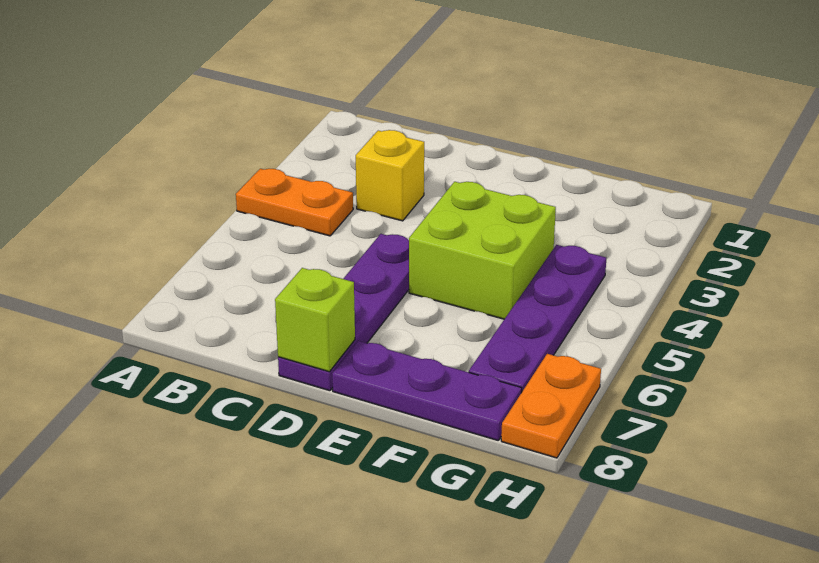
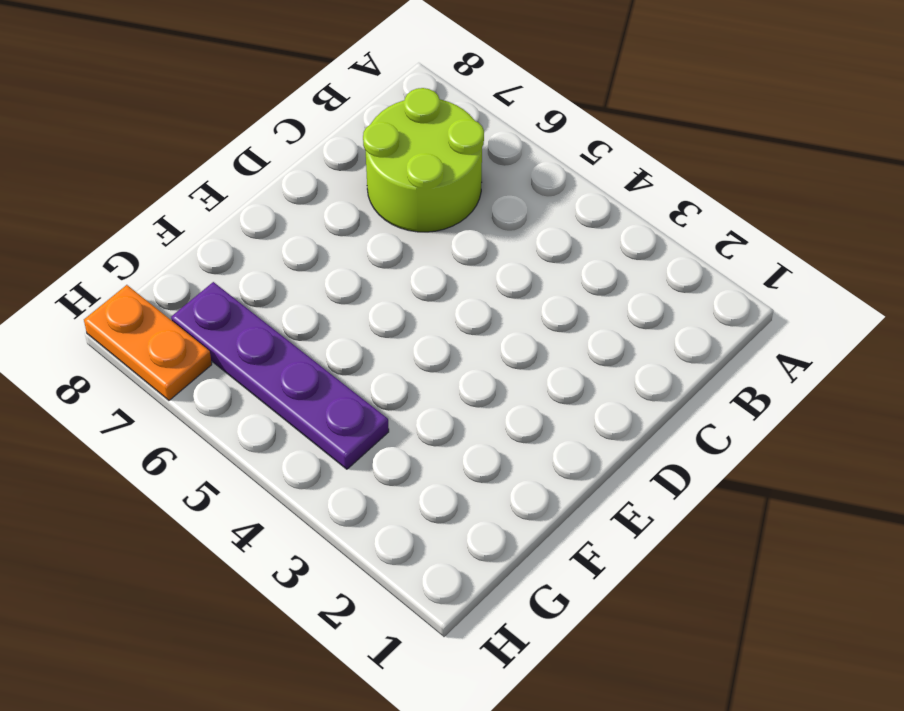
lime 2x2 round brick [363,88,484,232] -> none
none -> orange 1x2 plate [236,169,353,236]
none -> yellow 1x1 brick [356,130,424,221]

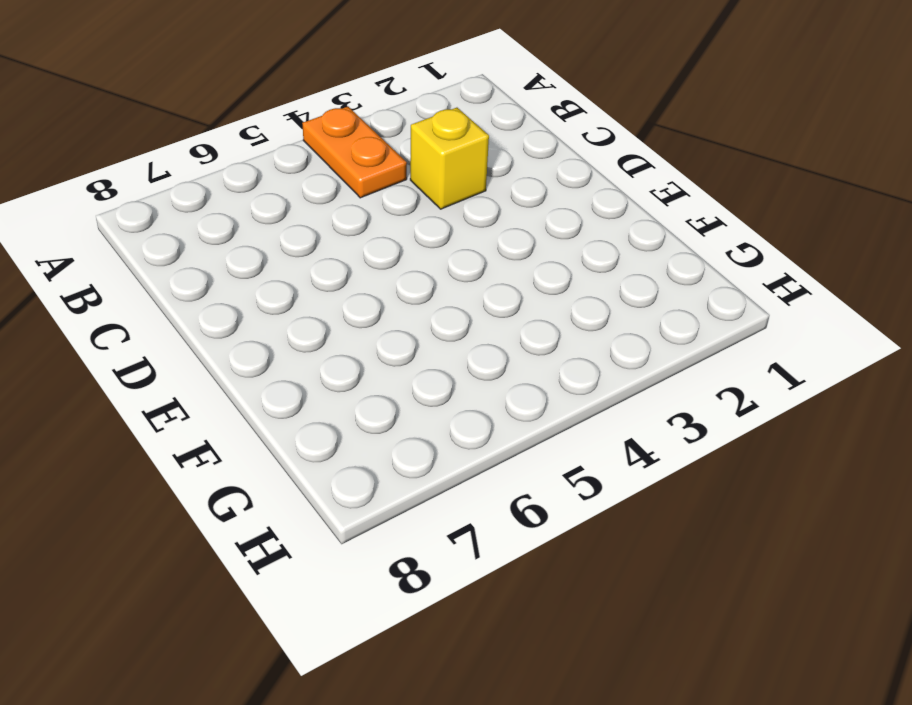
none -> purple 1x4 plate [278,234,409,391]
none -> lime 2x2 brick [409,182,556,319]

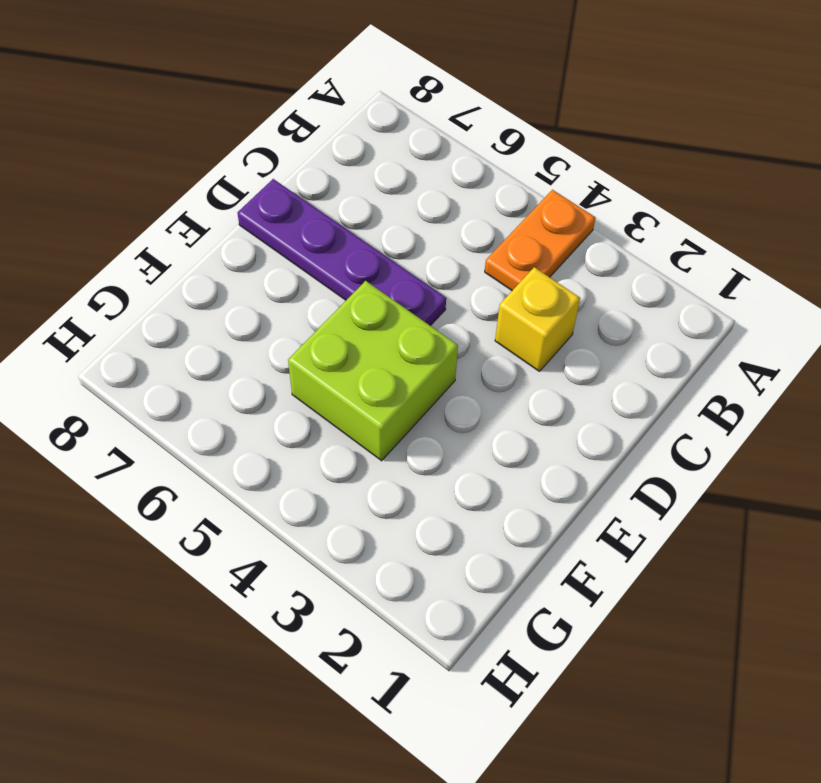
none -> purple 1x3 plate [332,341,522,440]
none -> purple 1x4 plate [469,245,606,393]

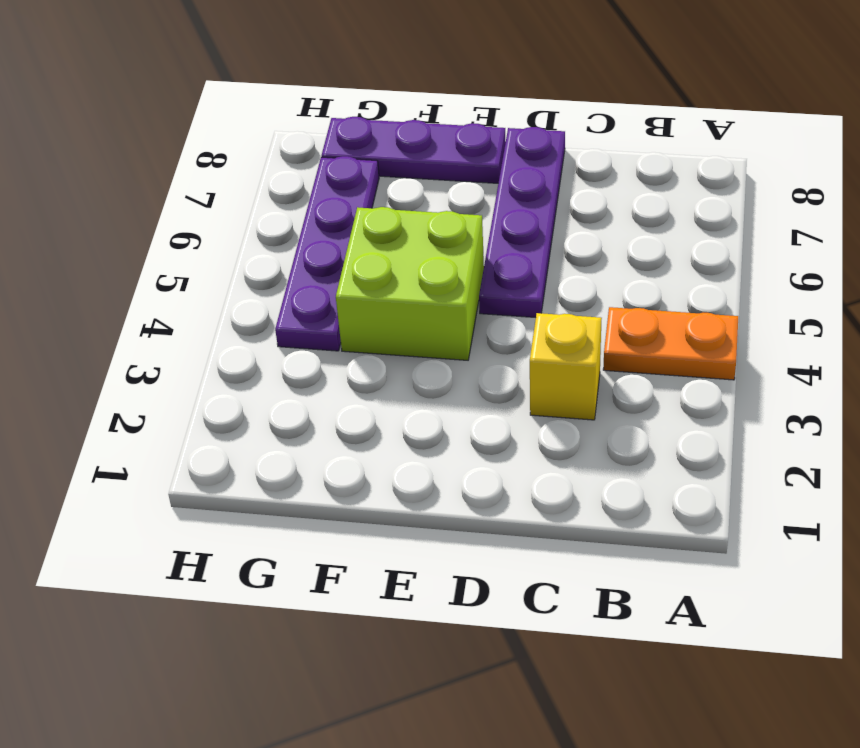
none -> orange 1x2 plate [501,354,601,458]
none -> lime 1x1 brick [275,268,355,372]

